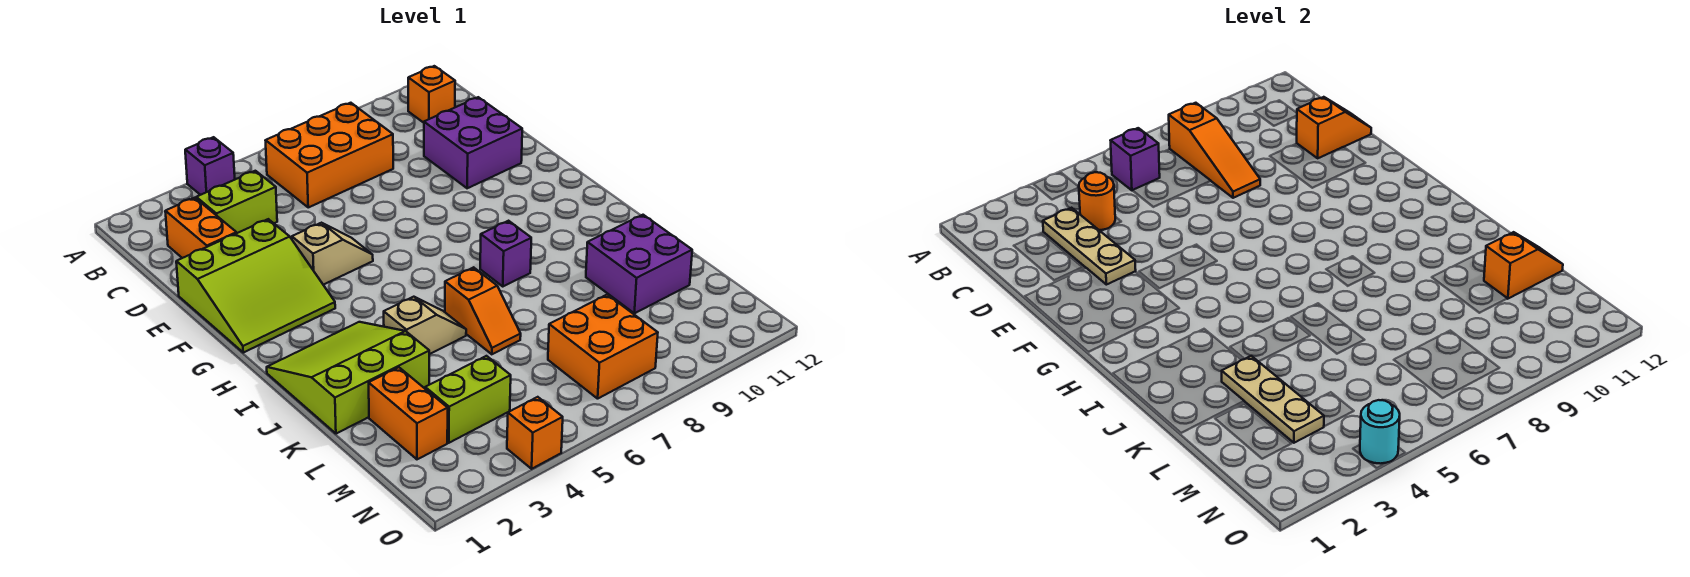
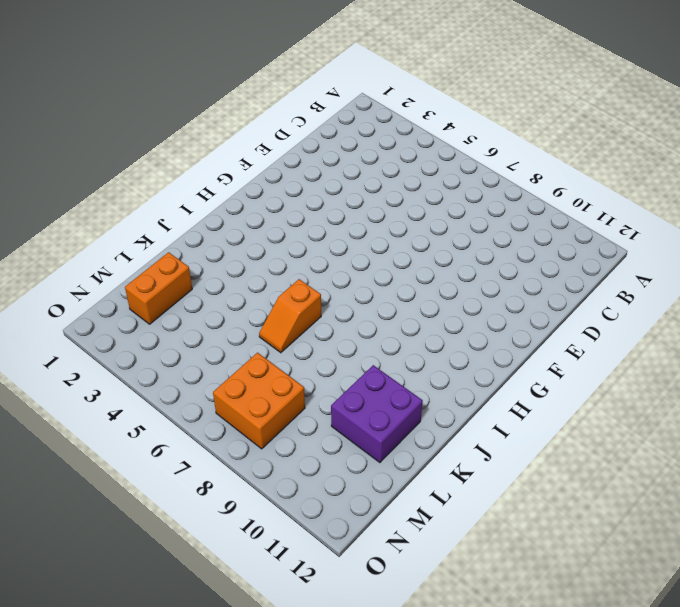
none -> purple 1x1 brick [185,137,235,195]
none -> orange 2x3 brick [265,103,393,207]
none -> orange 1x1 brick [408,66,455,123]

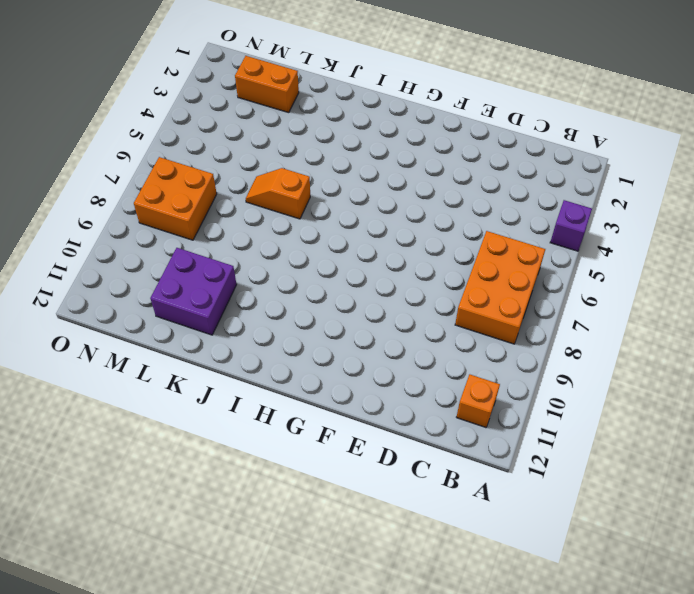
none -> orange 1x2 brick [165,198,237,258]
none -> lime 1x2 brick [196,171,277,233]
none -> purple 2x2 brick [424,97,522,188]

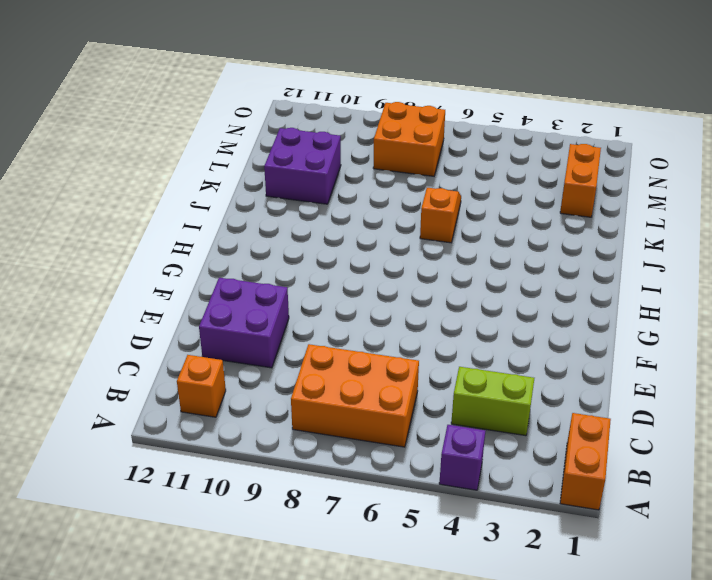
orange 1x2 brick [560,413,611,510] -> orange 1x2 brick moved to [165,198,237,258]
none -> lime 3x3 slope [176,219,335,353]
none -> tan 1x2 slope [292,223,373,285]
none -> lime 3x3 slope [267,322,429,434]

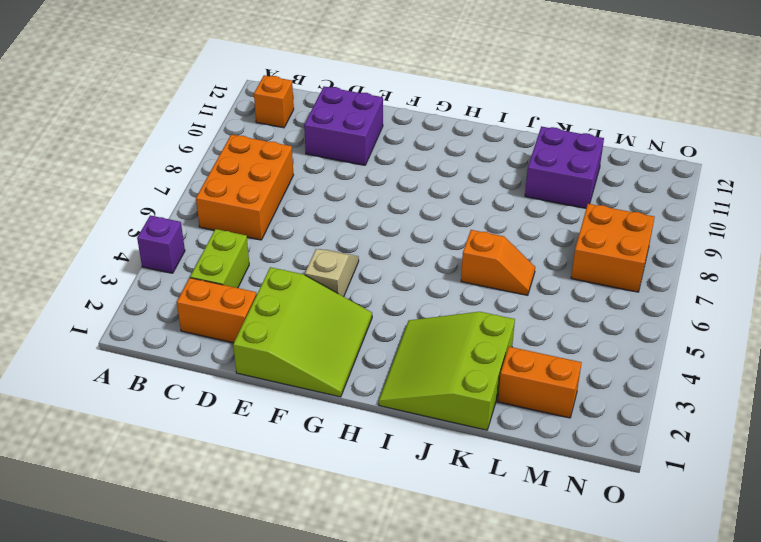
none -> purple 1x1 brick [480,221,531,286]
none -> tan 1x2 slope [384,297,466,354]
none -> lime 1x2 brick [425,356,511,443]

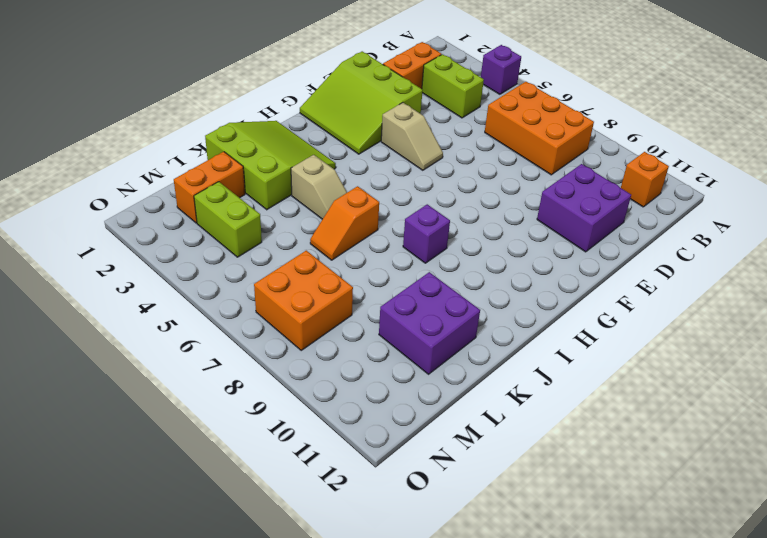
none -> orange 1x1 brick [507,397,563,469]
none -> purple 1x1 brick [1110,128,1160,191]
none -> orange 1x3 slope [1169,103,1260,198]

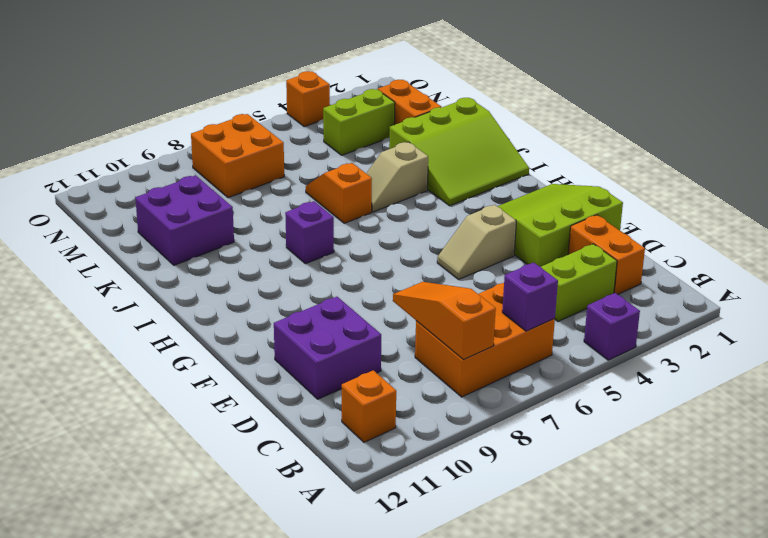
none -> tan 1x3 plate [1043,208,1136,285]
none -> orange 1x1 round brick [1079,172,1115,230]
none -> orange 1x2 slope [1297,97,1371,158]

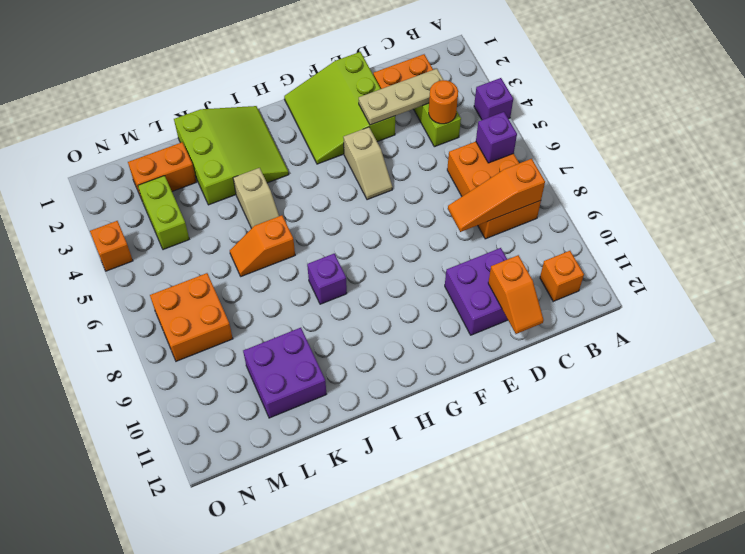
none -> tan 1x3 plate [1222,356,1324,443]
none -> orange 1x2 slope [1484,232,1563,299]
none -> cyan 1x1 round brick [1360,400,1400,464]

